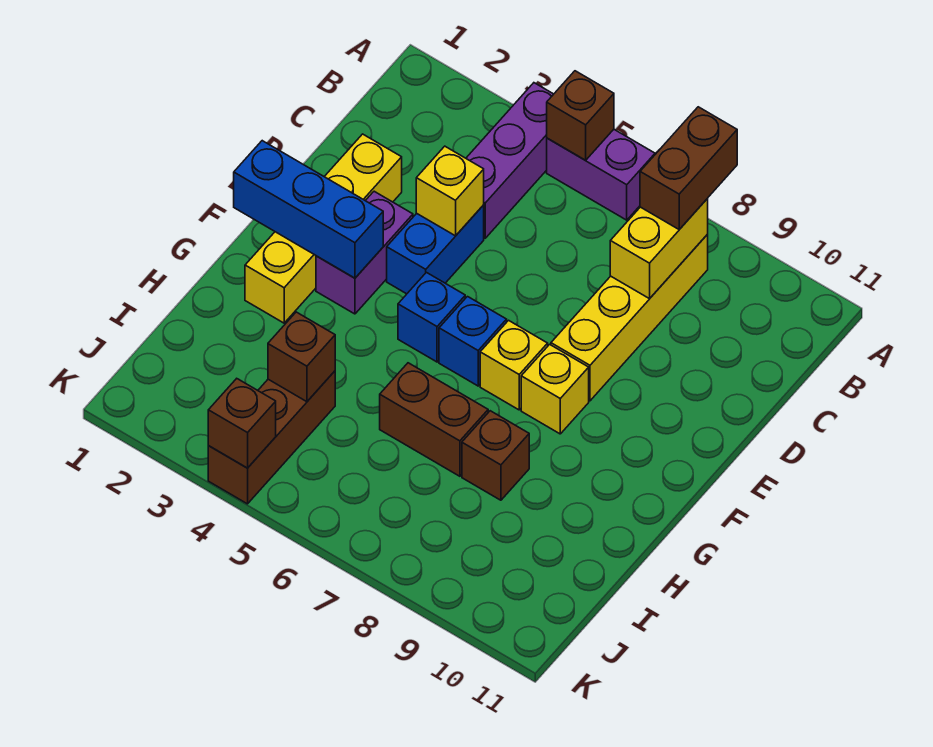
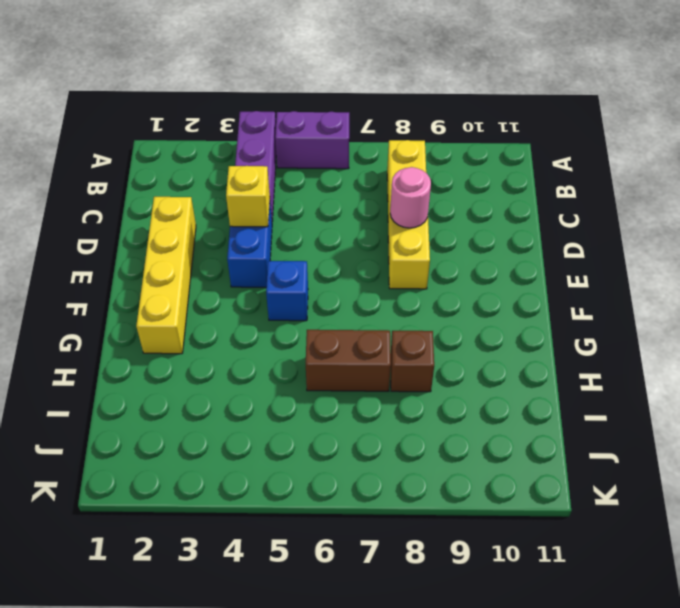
pink 1x1 round brick [390,167,431,228] -> none
none -> purple 1x2 brick [316,191,413,314]
none -> blue 1x1 brick [439,297,507,386]
none -> yellow 1x1 brick [480,320,548,410]

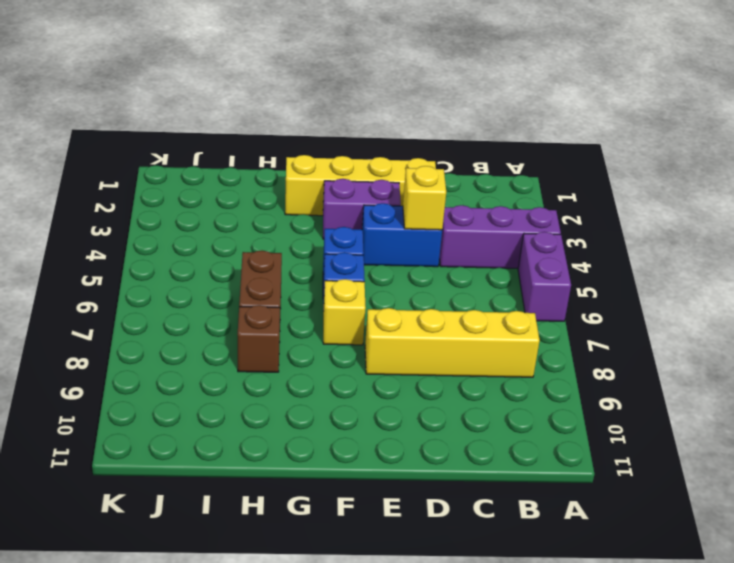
none -> yellow 1x1 brick [521,344,589,434]
none -> brown 1x3 brick [208,371,335,504]
none -> brown 1x1 brick [547,71,614,160]

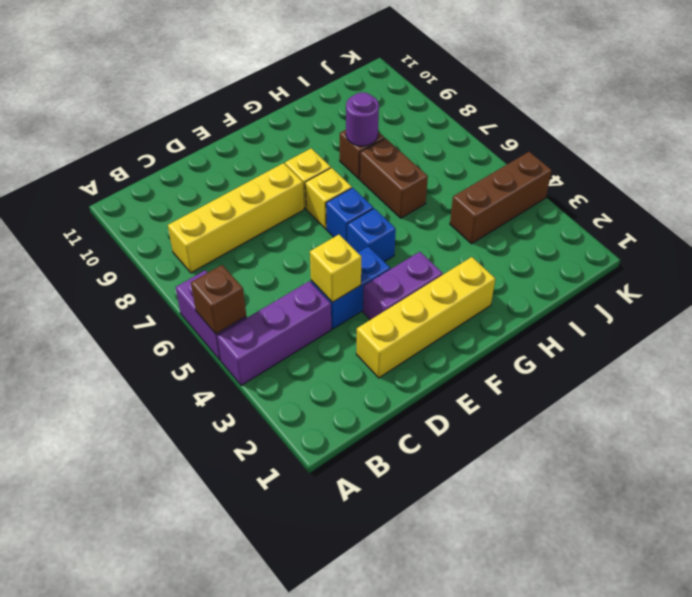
purple 1x1 round brick [346,92,379,146] -> none
none -> yellow 1x2 brick [610,199,708,299]
none -> blue 1x3 brick [234,141,383,278]
none -> brown 1x1 brick [268,312,335,402]

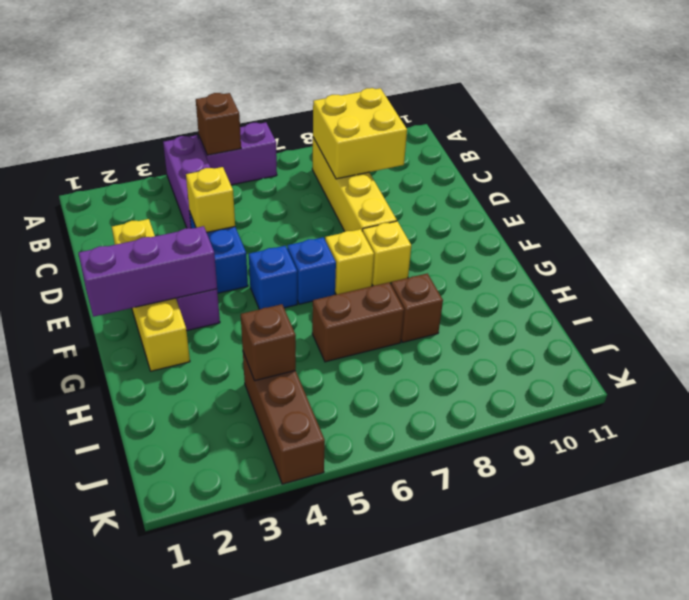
yellow 2x2 brick [313,88,407,179] -> yellow 1x2 brick [610,199,708,299]
purple 1x3 brick [78,226,217,317] -> blue 1x3 brick [234,141,383,278]
none -> brown 1x1 brick [208,379,276,468]
none -> brown 1x2 brick [640,107,737,229]

